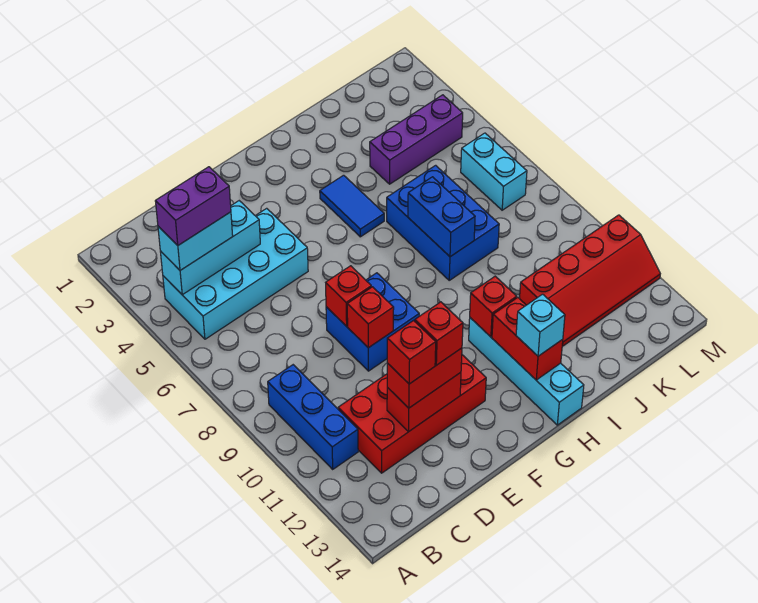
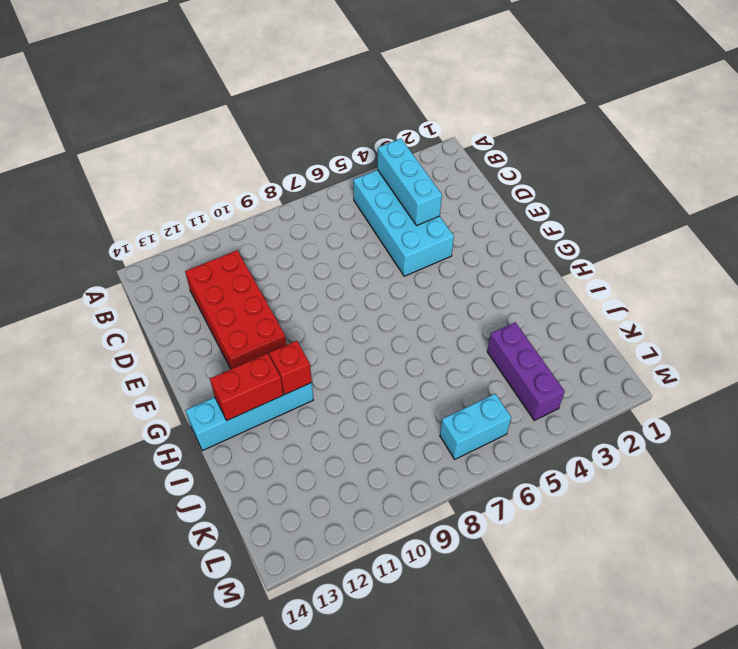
none -> blue 1x3 brick [268,365,358,469]
none -> blue 2x2 brick [326,273,419,371]
none -> blue 1x2 tile [320,175,384,237]

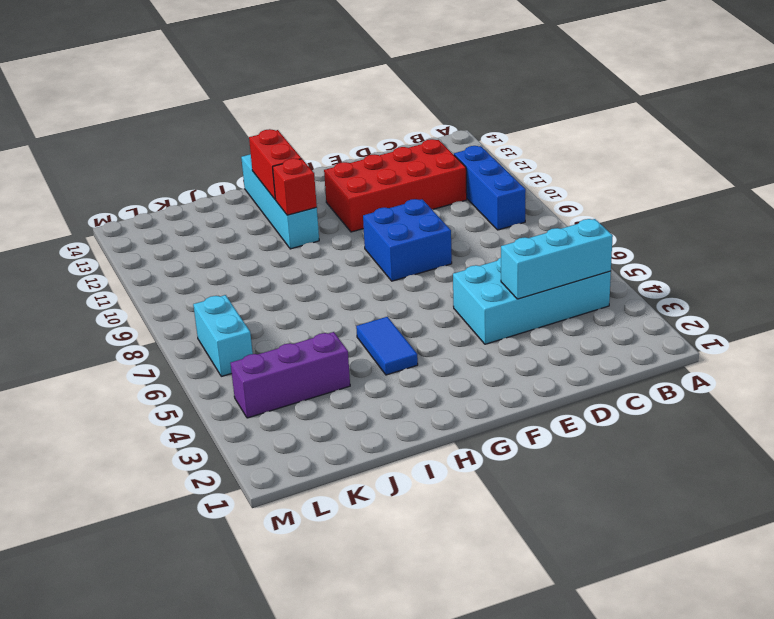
none -> blue 2x3 brick [387,165,499,280]
none -> red 2x4 slope [520,215,660,346]
none -> red 1x2 brick [387,372,461,432]

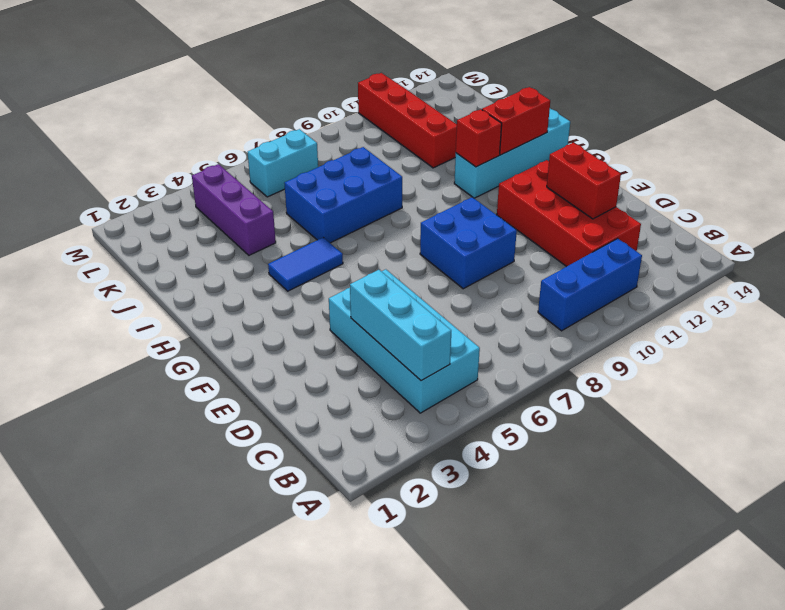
none -> red 1x1 brick [326,266,371,326]
none -> red 1x1 brick [347,287,394,348]
none -> blue 1x2 brick [408,177,475,257]

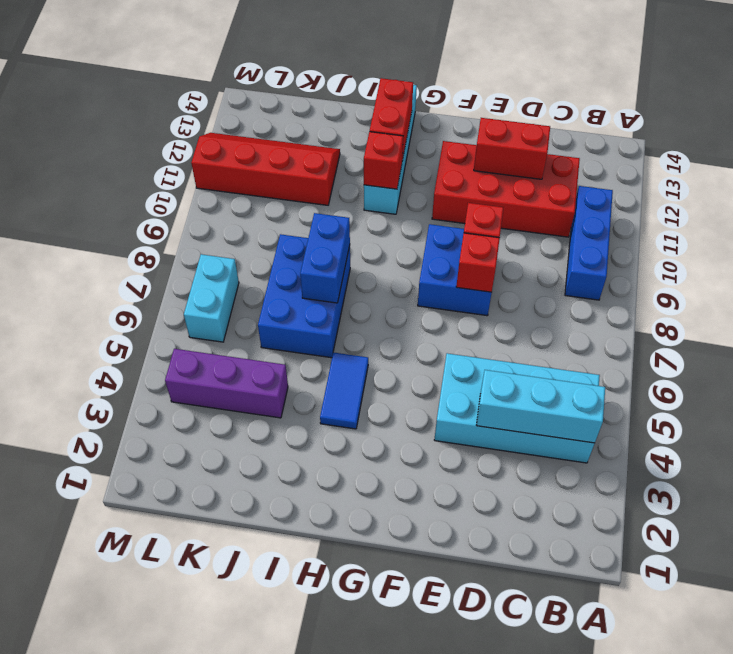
none -> cyan 1x2 brick [158,212,233,270]
none -> red 1x2 brick [387,348,462,408]
none -> cyan 1x1 brick [516,294,565,356]

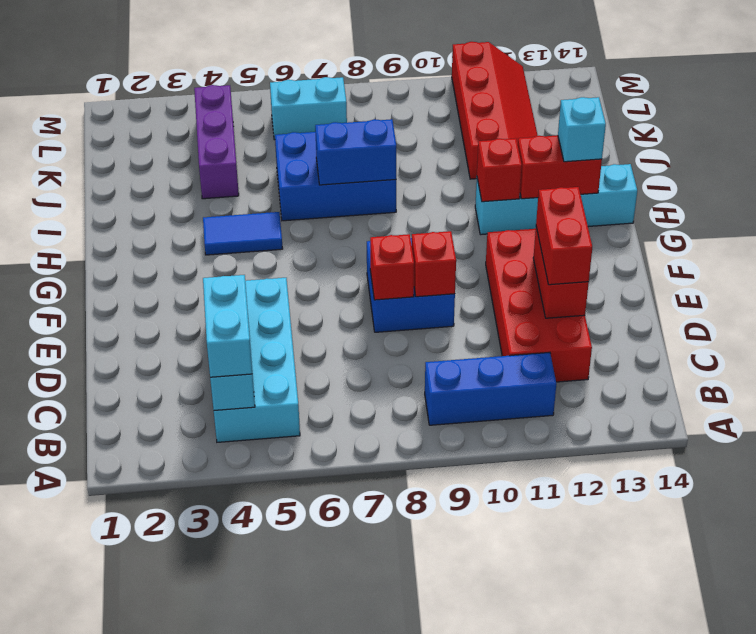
none -> purple 1x2 brick [155,167,231,245]
none -> red 1x1 brick [387,321,436,384]
none -> red 1x1 brick [415,302,463,365]

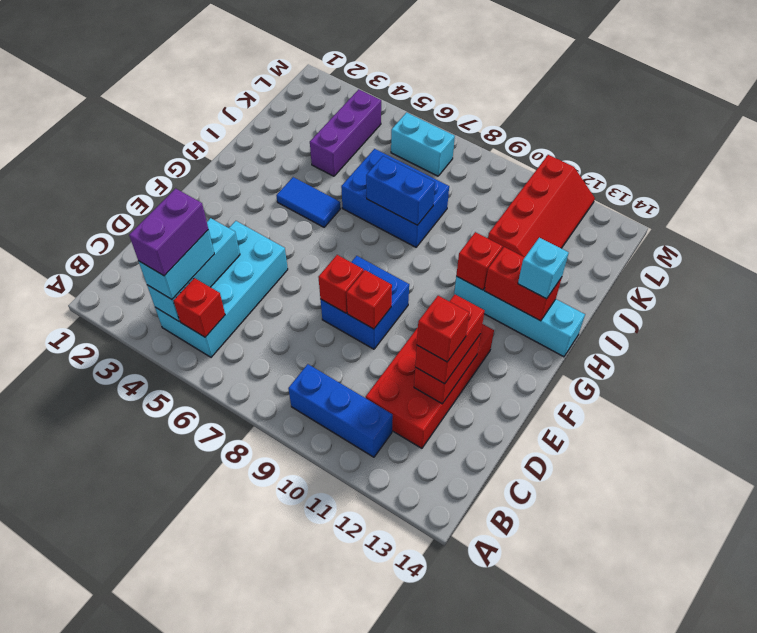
red 1x1 brick [173,278,225,337] -> red 1x1 brick moved to [415,302,463,365]

